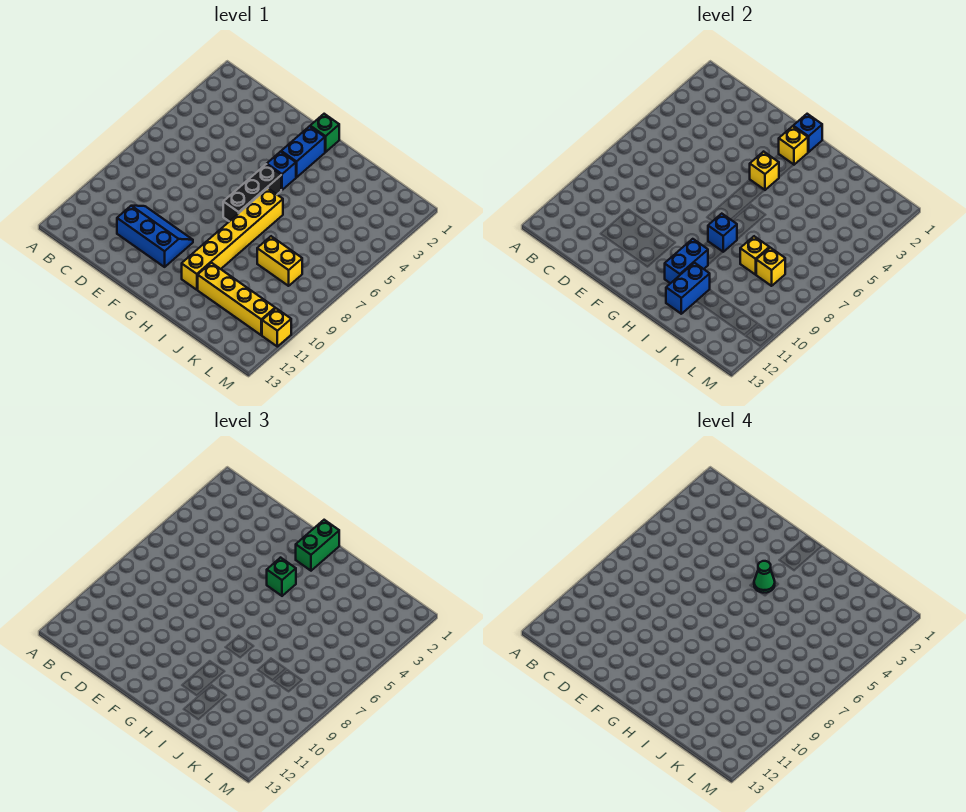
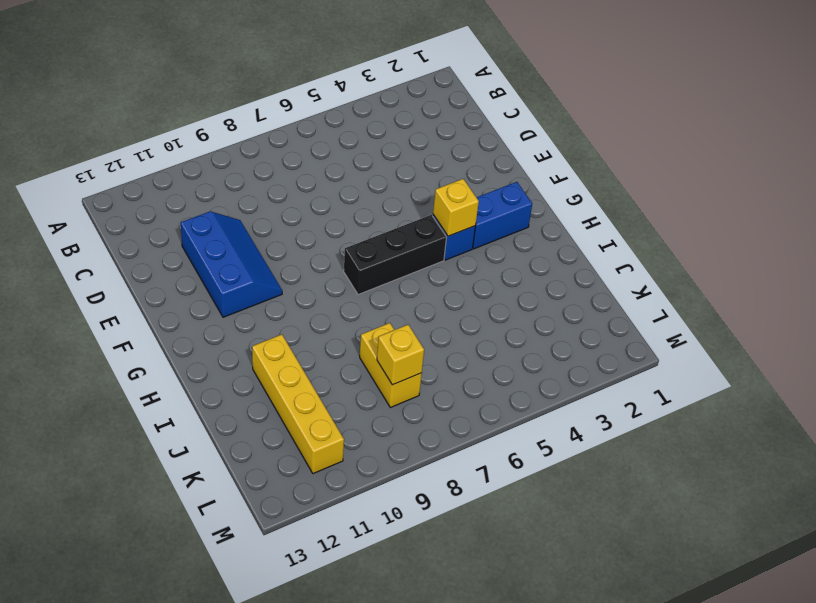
none -> green 1x1 brick [310,114,339,152]
none -> yellow 1x6 brick [182,188,283,290]
none -> yellow 1x1 brick [262,308,291,347]

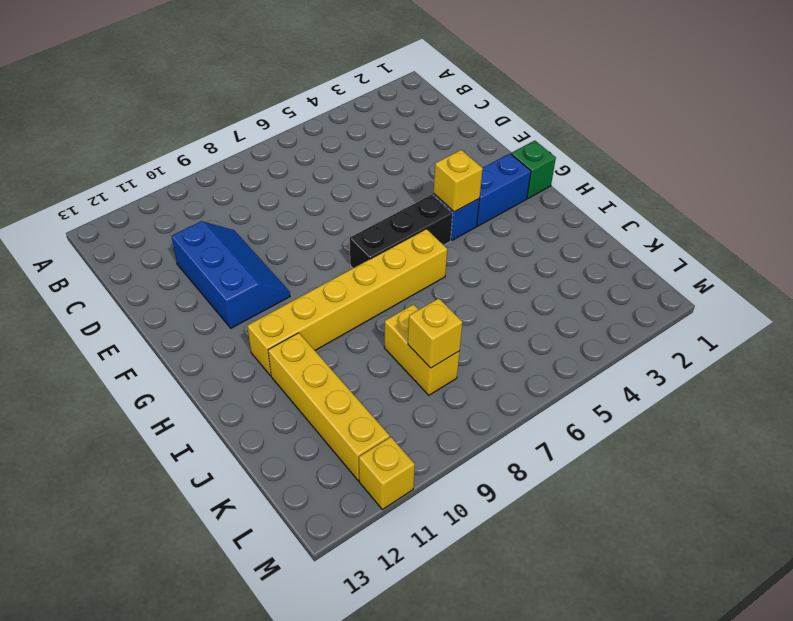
none -> blue 1x1 brick [793,114,822,152]
none -> yellow 1x1 brick [779,126,808,165]
none -> blue 1x1 brick [708,214,737,252]

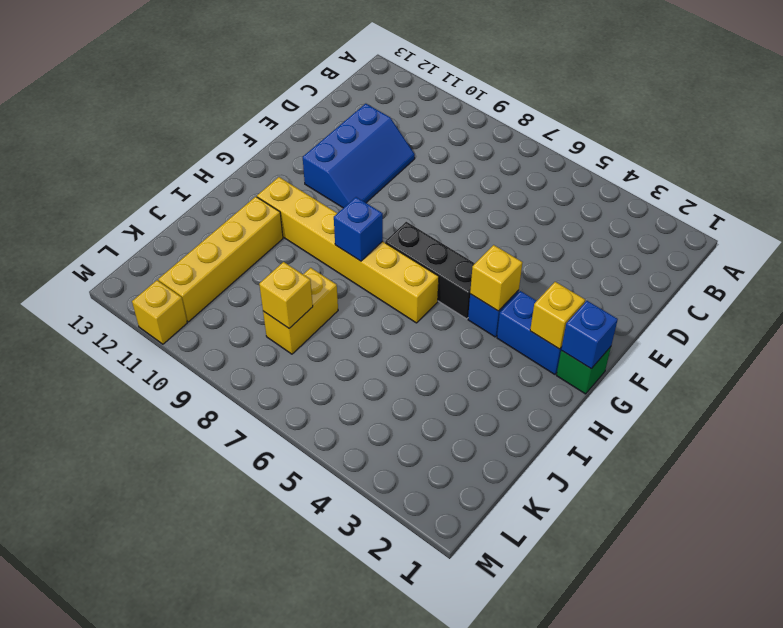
none -> blue 1x2 brick [665,239,708,283]
none -> blue 1x2 brick [666,263,710,314]
none -> yellow 1x1 brick [740,236,769,275]

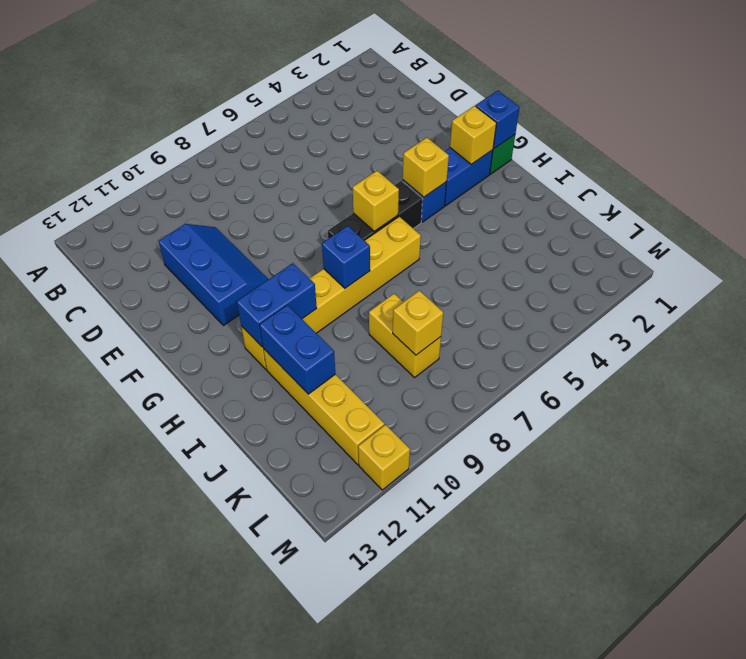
yellow 1x1 brick [353,171,399,231] -> yellow 1x1 brick moved to [740,236,769,275]
blue 1x2 brick [260,305,335,394] -> blue 1x2 brick turned to [666,263,710,314]
none -> green 1x2 brick [296,520,339,571]
none -> green 1x1 brick [267,558,296,596]
none -> green 1x1 cone [754,561,775,593]

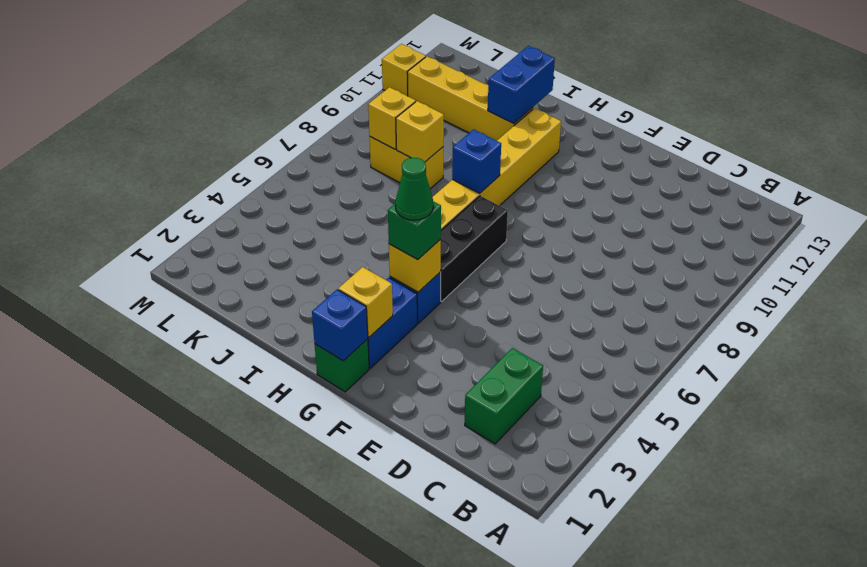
green 1x2 brick [465,348,543,444] -> green 1x2 brick moved to [296,520,339,571]
none -> blue 2x3 slope [117,206,193,267]
none -> blue 1x2 brick [665,239,708,283]

